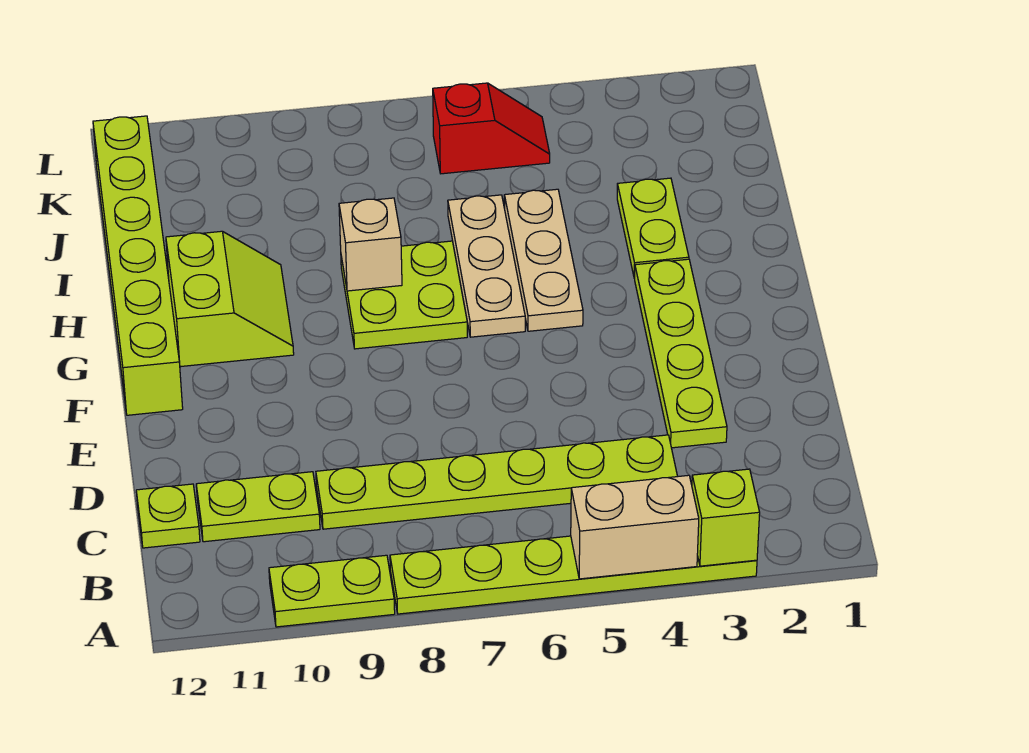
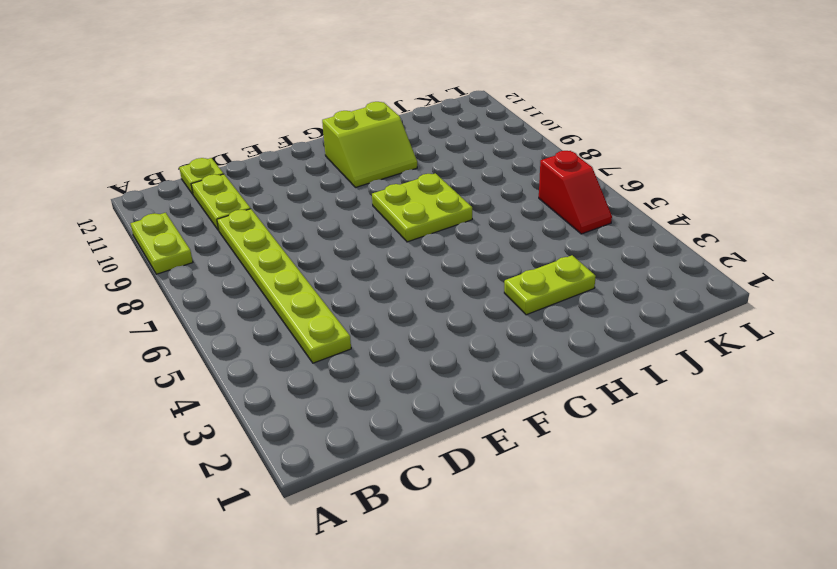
none -> lime 1x6 plate [390,536,757,614]
none -> lime 1x4 plate [635,259,727,448]
none -> lime 1x6 brick [93,116,183,415]

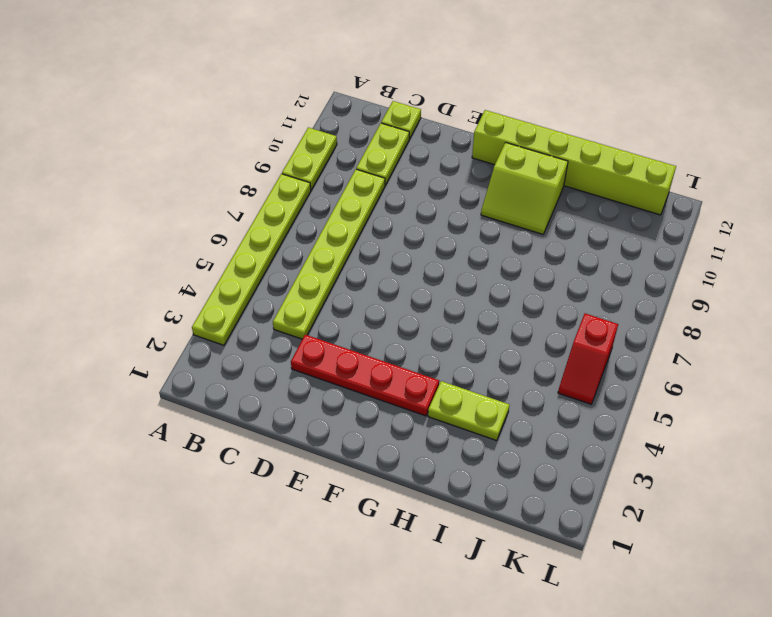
red 1x4 plate [291,335,439,416] -> lime 1x4 plate [635,259,727,448]
none -> tan 1x3 plate [504,189,583,331]
none -> tan 1x3 plate [448,195,525,337]
none -> lime 2x2 plate [341,241,467,349]

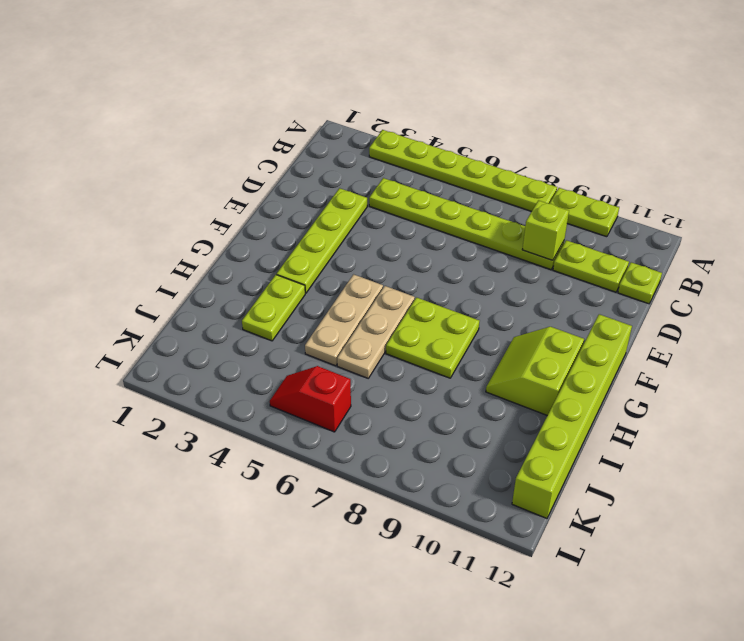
lime 1x1 brick [522,200,569,260] -> lime 1x1 brick moved to [692,469,760,566]
none -> tan 1x2 brick [571,475,699,579]
none -> tan 1x1 brick [339,198,402,291]

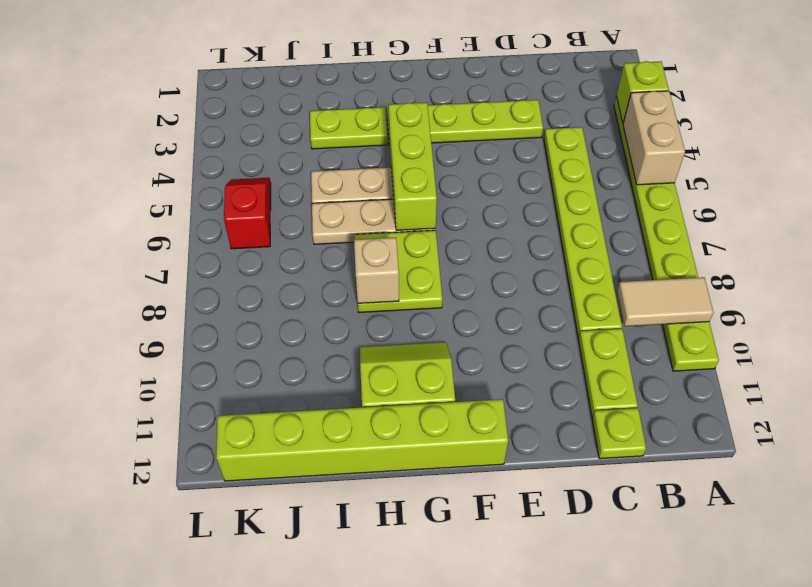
tan 1x2 tile [617,277,713,326] -> none
lime 1x3 brick [389,103,437,230] -> none

